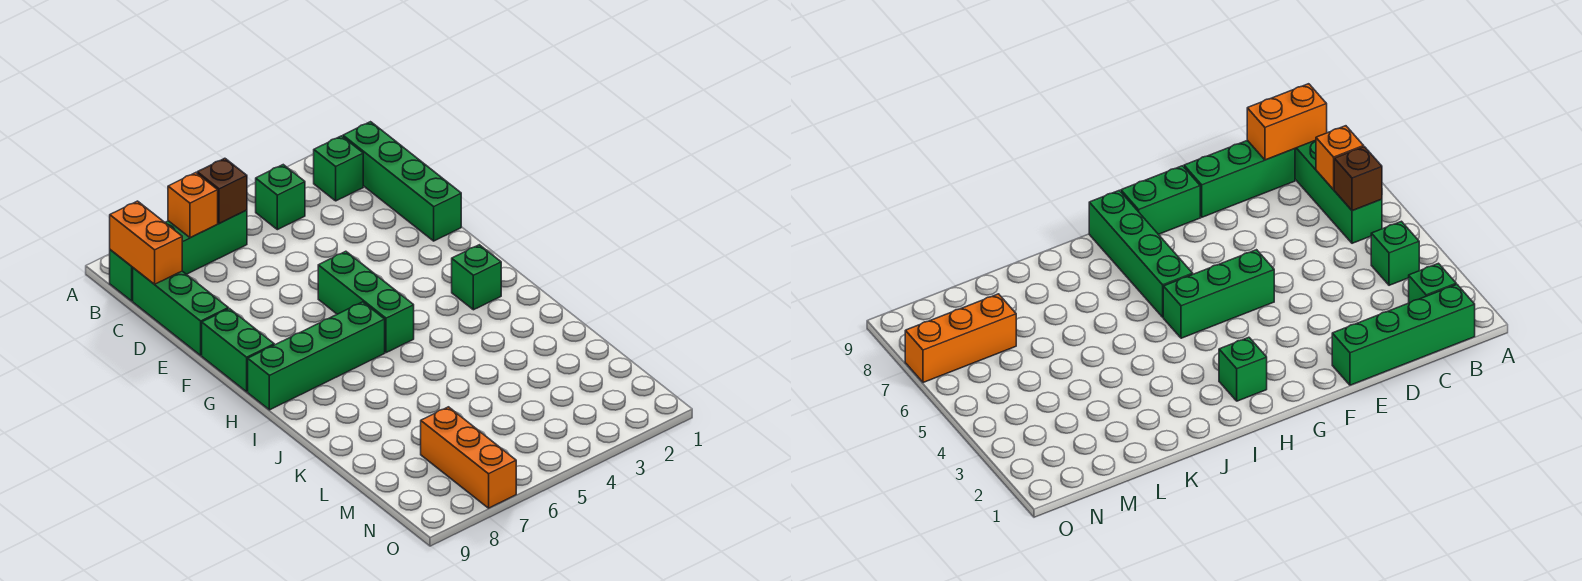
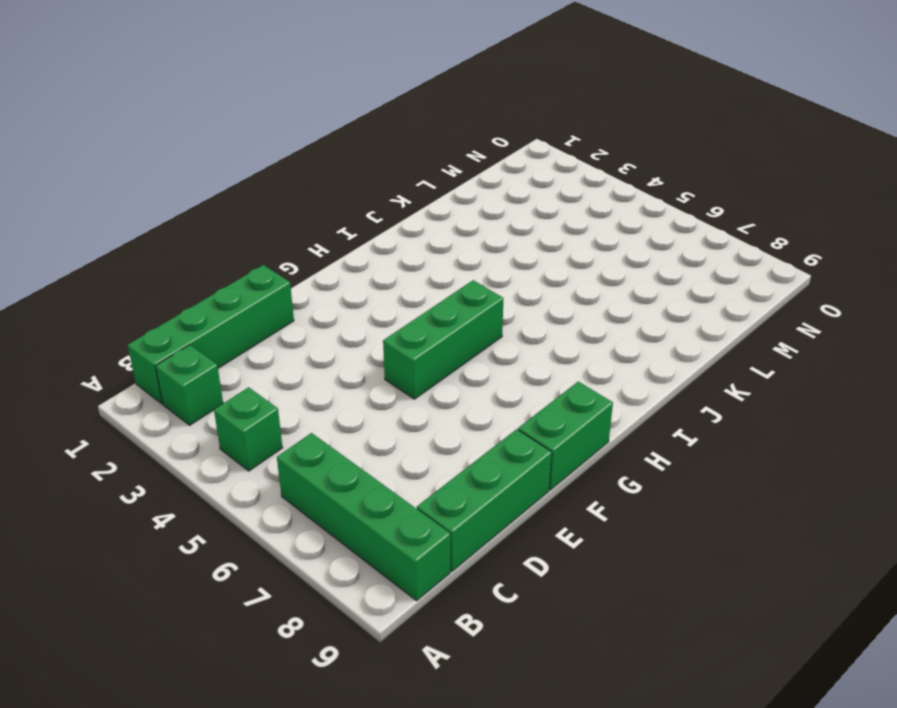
none -> green 1x1 brick [452,245,501,310]
none -> green 1x4 brick [248,302,385,410]
none -> orange 1x3 brick [421,407,516,508]

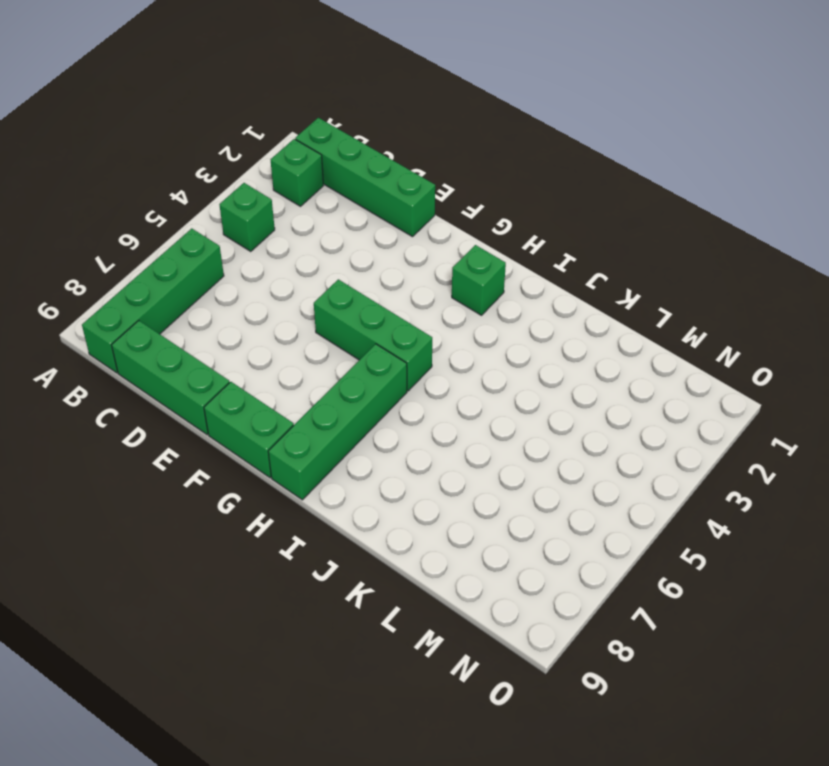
none -> orange 1x3 brick [421,407,516,508]
none -> brown 1x1 brick [197,158,247,223]
none -> orange 1x1 brick [168,173,218,238]

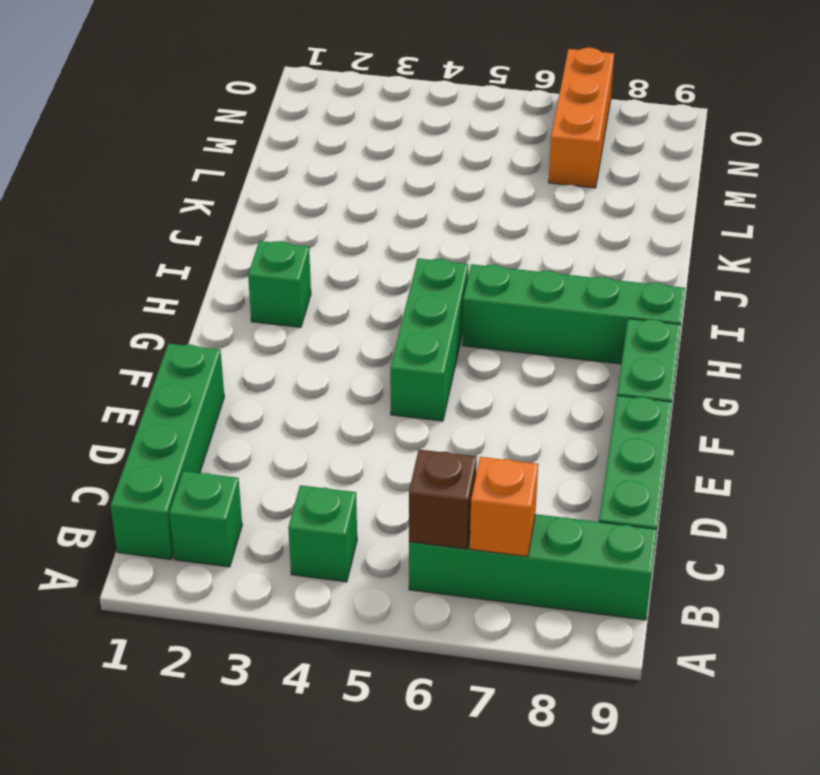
none -> orange 1x2 brick [110,201,182,284]

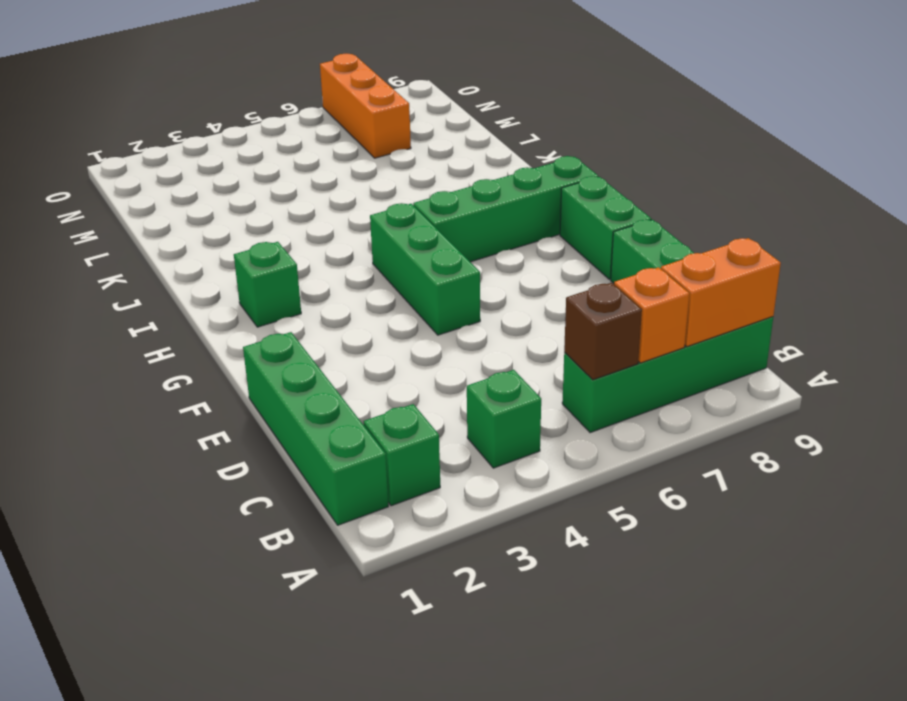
orange 1x2 brick [661,238,781,347] -> orange 1x2 brick turned to [110,201,182,284]

